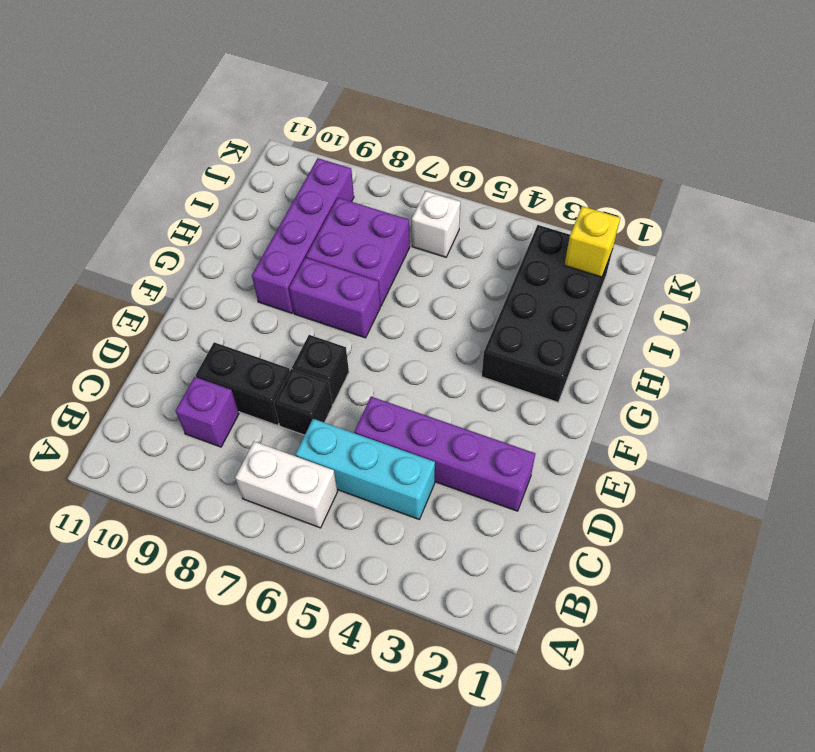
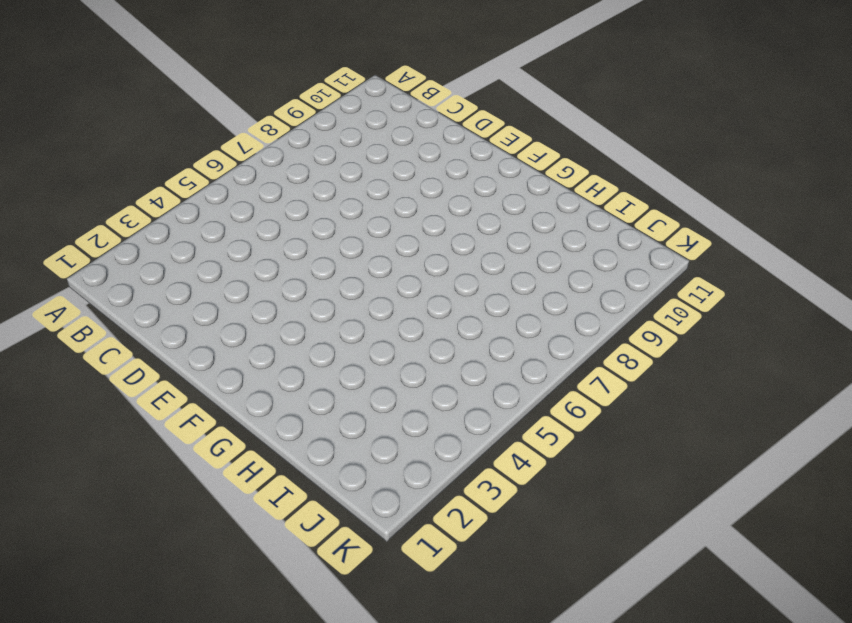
none -> white 1x2 brick [235,441,338,528]
none -> cyan 1x3 brick [295,419,435,519]
none -> purple 1x1 brick [175,377,239,447]

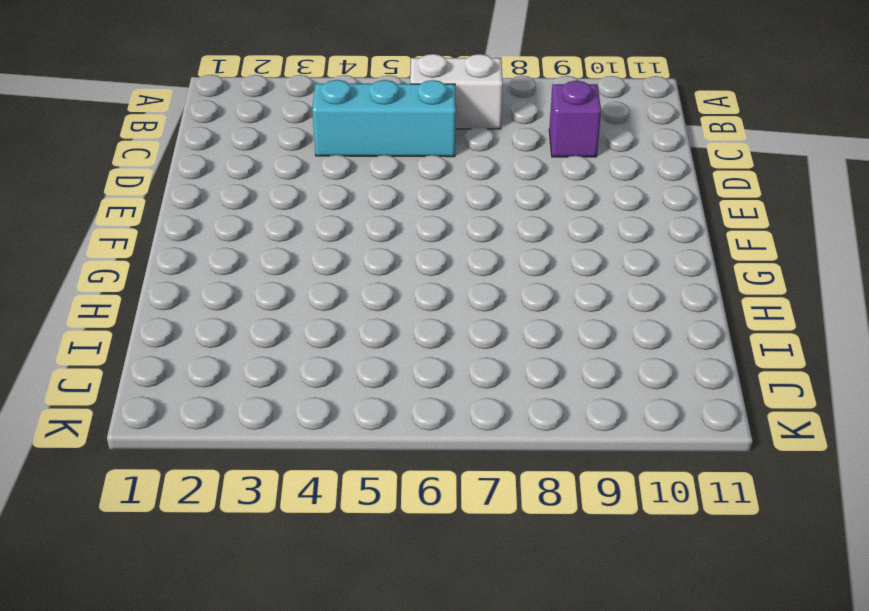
none -> purple 1x4 brick [355,397,535,511]
none -> black 1x1 brick [274,369,332,435]
none -> black 1x2 brick [196,342,290,426]

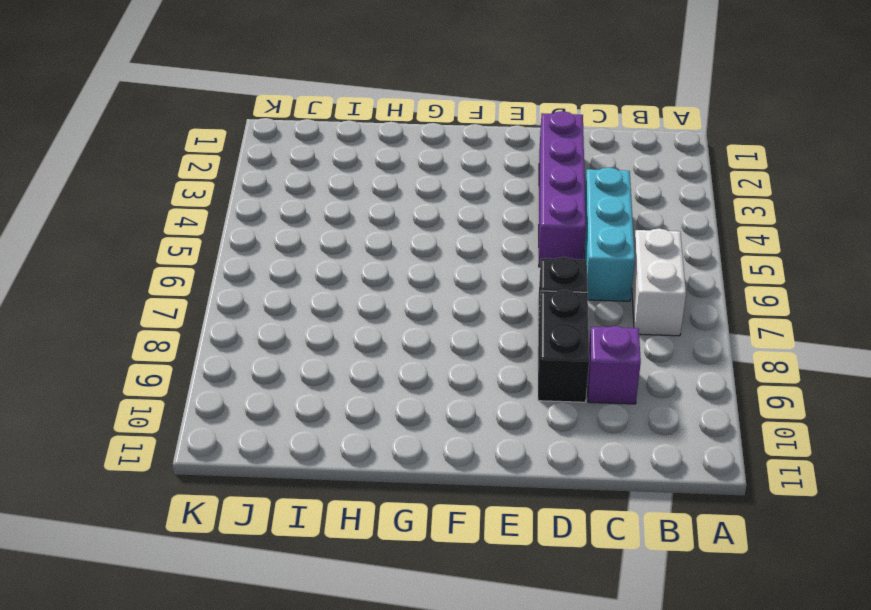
none -> black 1x1 brick [292,335,349,404]
none -> black 2x4 brick [482,225,612,402]
none -> purple 1x2 brick [289,258,380,338]

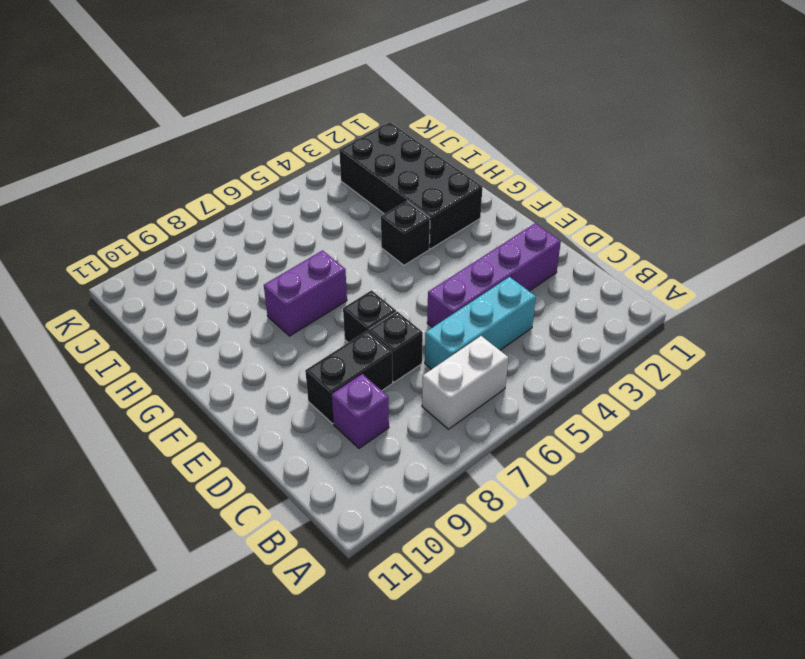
black 1x1 brick [381,201,430,265] -> none
none -> purple 1x4 brick [252,158,354,313]
none -> purple 2x2 brick [306,198,410,306]
none -> white 1x1 brick [412,191,460,257]

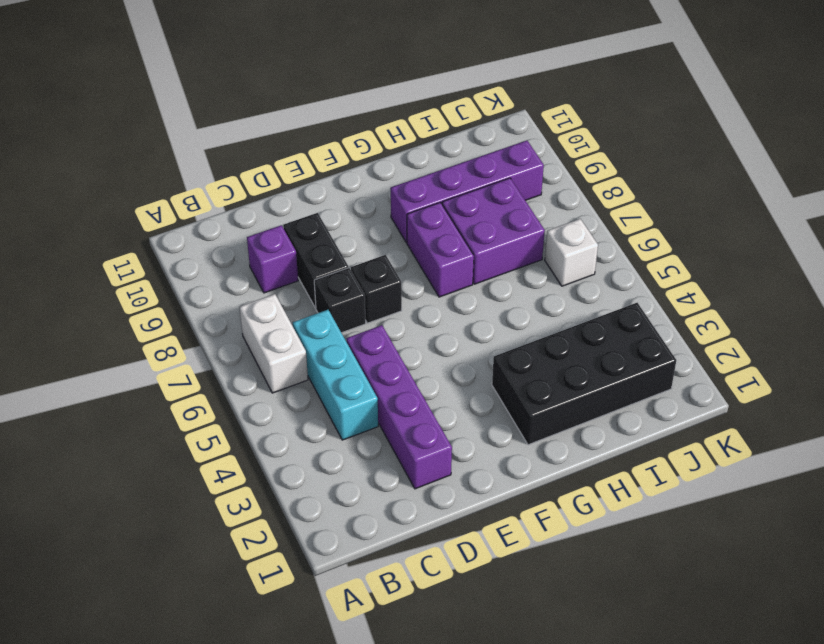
none -> yellow 1x1 brick [564,206,620,277]

